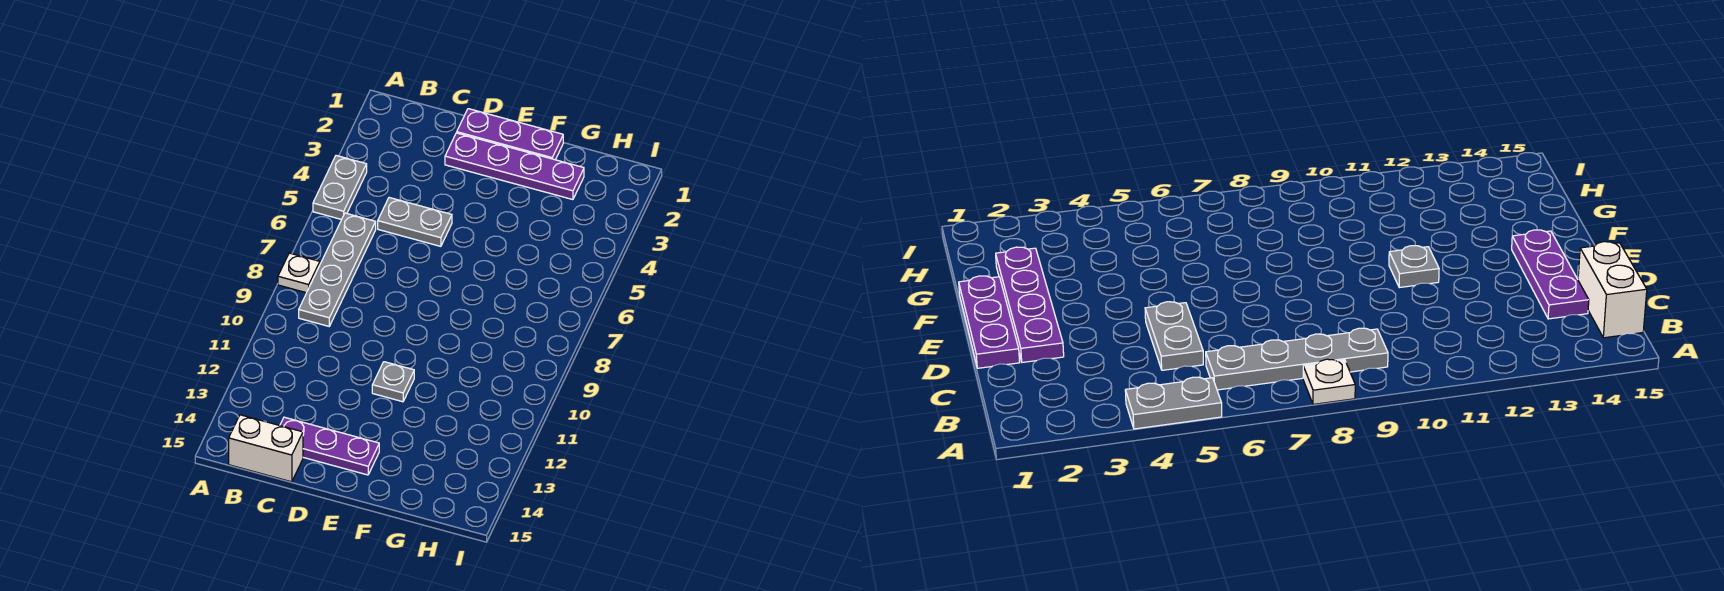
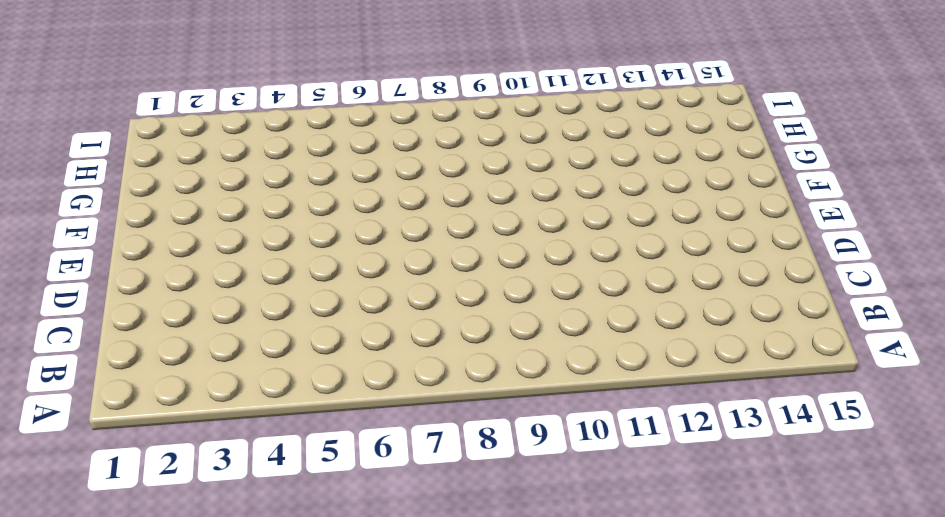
none -> grey 1x2 plate [313,156,367,219]
none -> white 1x1 plate [278,253,320,293]

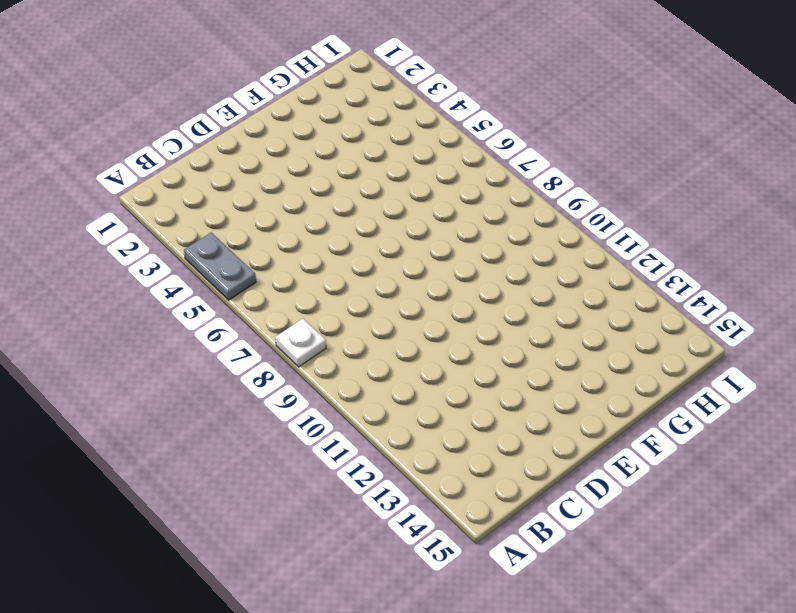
none -> grey 1x4 plate [299,213,376,326]
none -> white 1x2 brick [229,415,303,482]

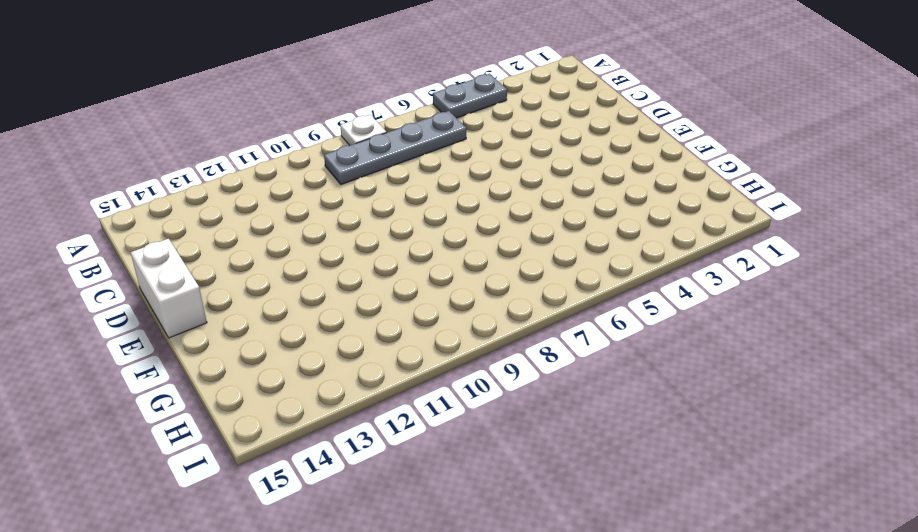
white 1x2 brick [131,239,207,338] -> white 1x2 brick moved to [229,415,303,482]
none -> grey 1x2 plate [378,198,452,246]
none -> purple 1x3 plate [280,417,379,475]

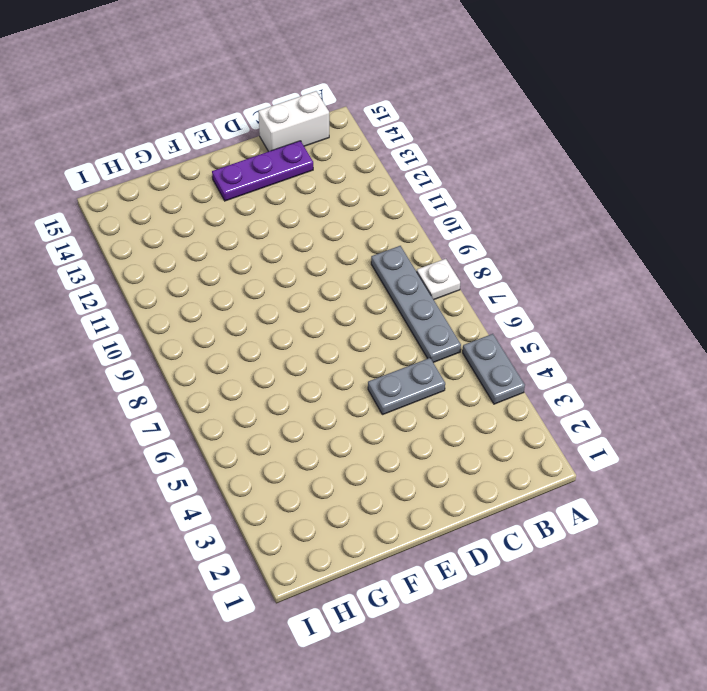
none -> purple 1x3 plate [457,109,563,160]
none -> purple 1x4 plate [445,133,584,200]

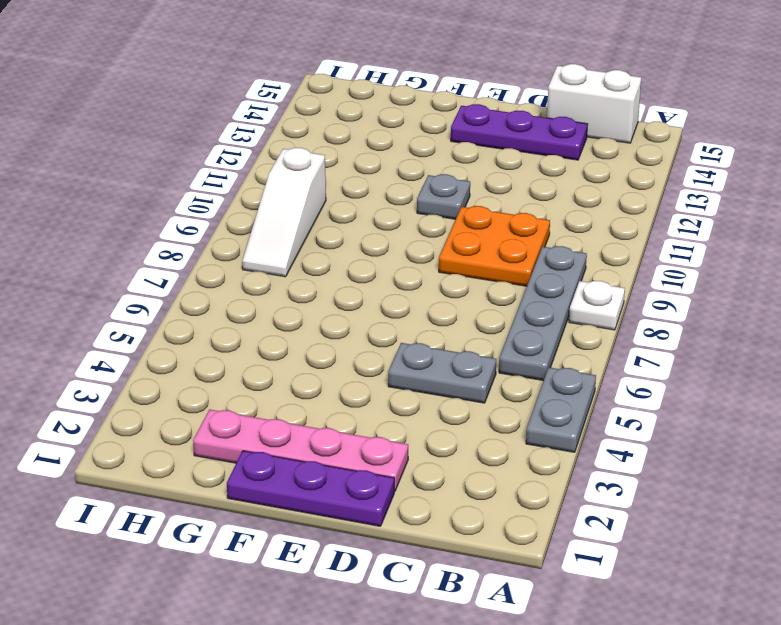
orange 2x2 plate [439,206,550,286] -> none
pink 1x4 plate [193,409,408,492] -> purple 1x4 plate [445,133,584,200]
white 1x3 slope [242,148,326,277] -> none

